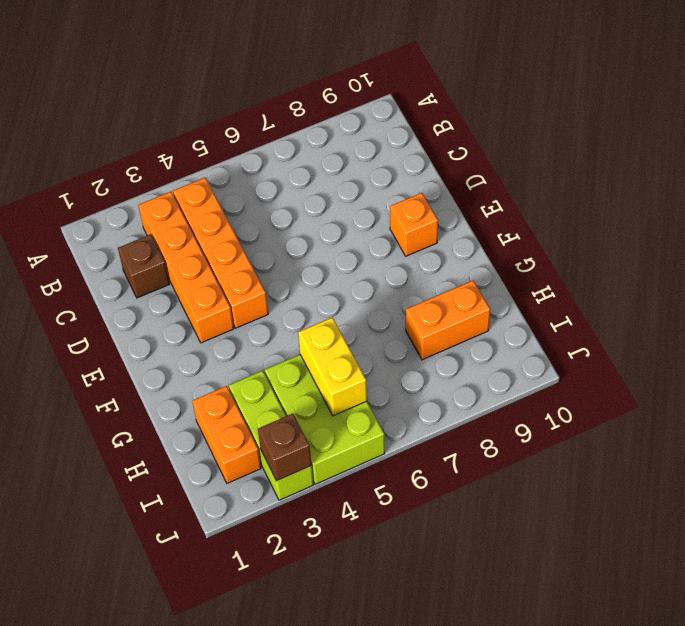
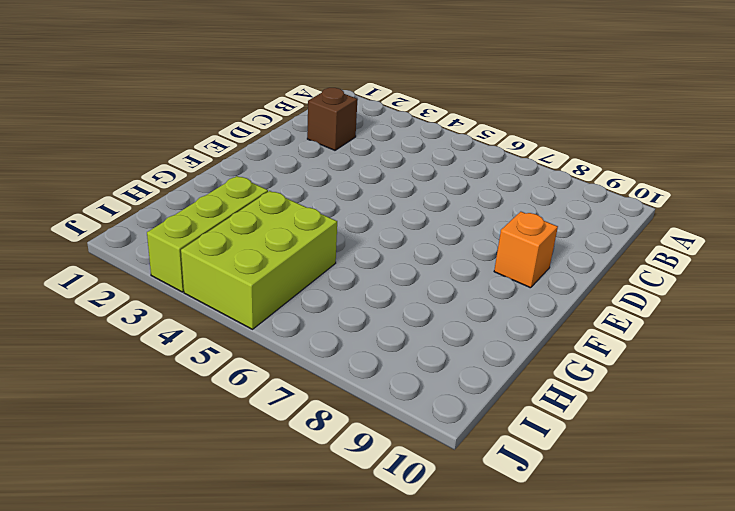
none -> orange 1x4 brick [139,192,234,343]
none -> orange 1x4 brick [173,178,268,328]

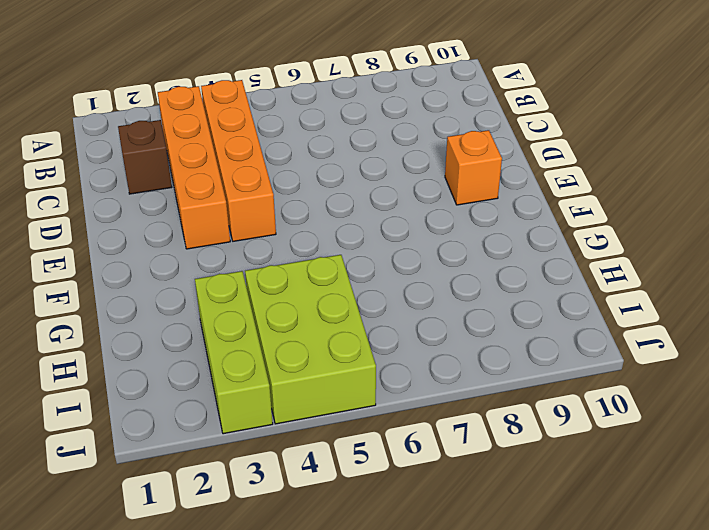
none -> orange 1x2 brick [192,386,261,483]
none -> orange 1x2 brick [406,281,490,360]

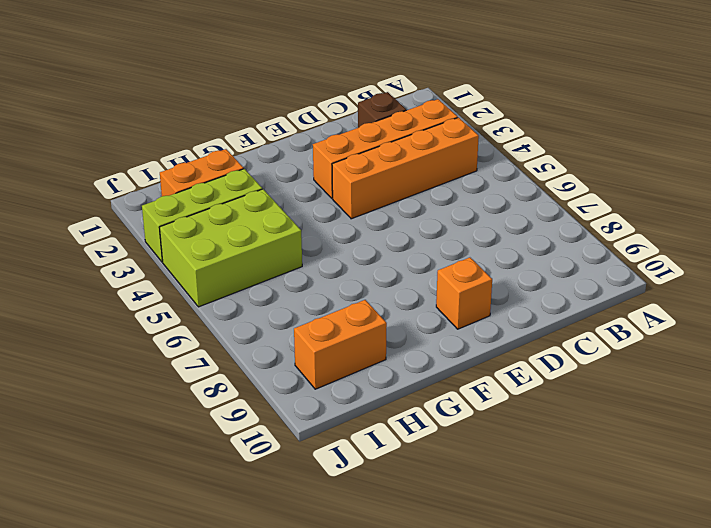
orange 1x2 brick [294,300,387,389] -> orange 1x2 brick turned to [406,281,490,360]
none -> yellow 1x2 brick [298,318,367,416]
none -> brown 1x1 brick [258,414,311,481]

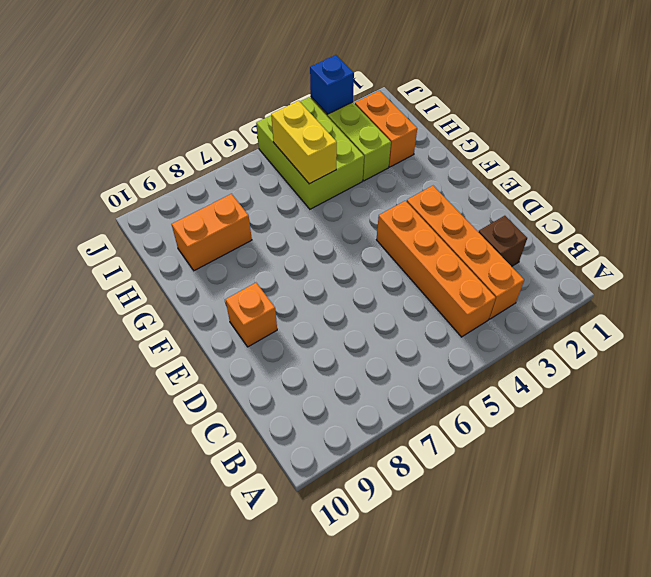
blue 1x1 brick [310,55,354,114] -> brown 1x1 brick [258,414,311,481]

